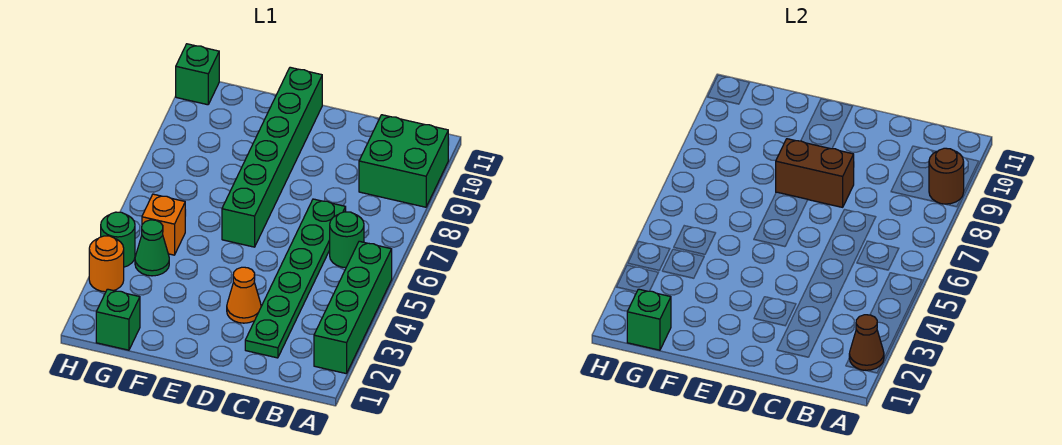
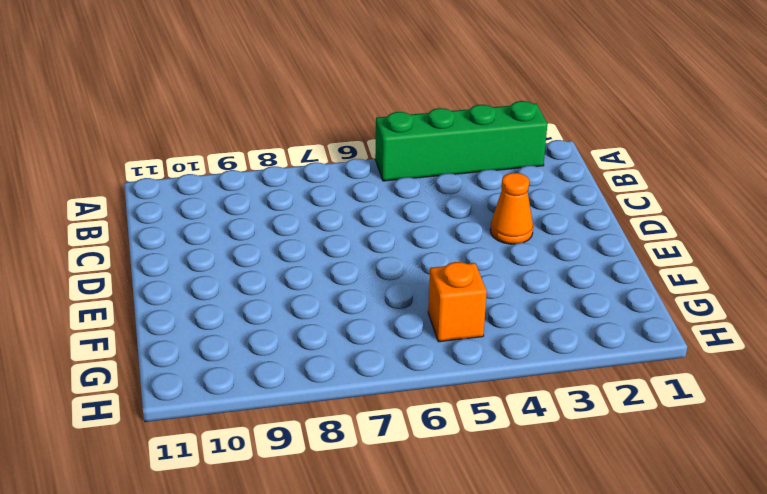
none -> green 2x2 brick [359,115,448,207]
none -> green 1x1 round brick [330,212,364,268]
none -> green 1x6 plate [245,199,346,358]

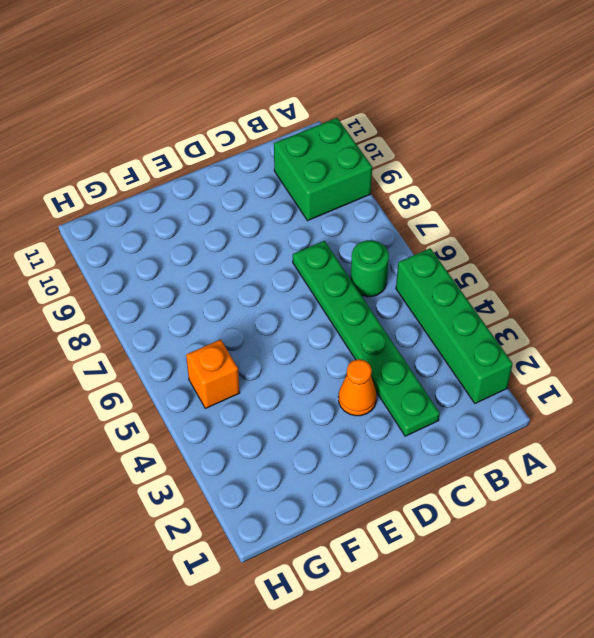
none -> green 1x6 brick [222,67,322,247]
none -> green 1x1 brick [96,289,140,350]
none -> green 1x1 cone [135,220,169,276]

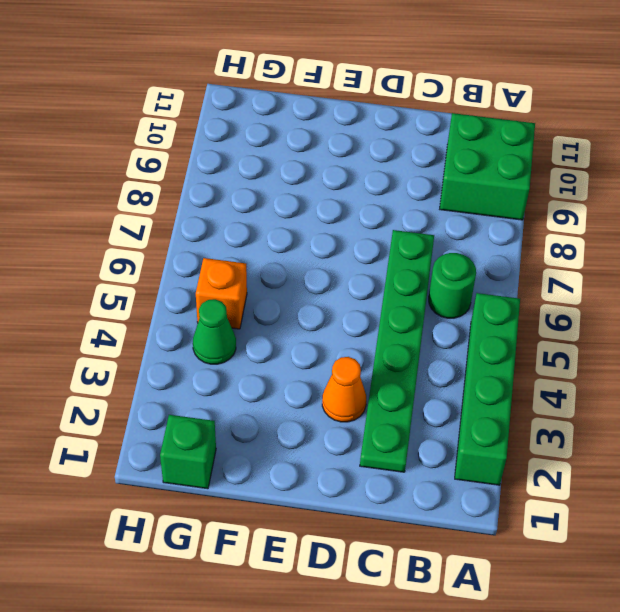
none -> green 1x6 brick [222,67,322,247]
none -> orange 1x1 round brick [89,236,124,292]
none -> green 1x1 round brick [101,212,135,267]

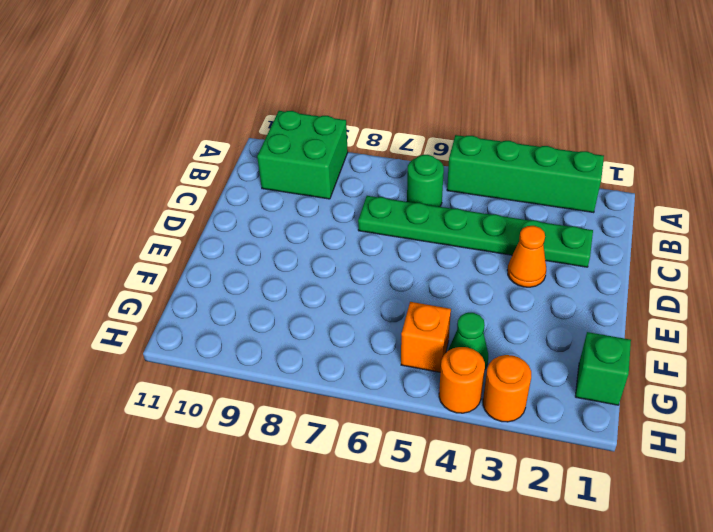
orange 1x1 round brick [439,347,485,413] -> green 1x1 round brick [101,212,135,267]
none -> green 1x6 brick [222,67,322,247]
none -> green 1x1 brick [176,44,219,105]
none -> brown 1x1 cone [849,315,884,370]

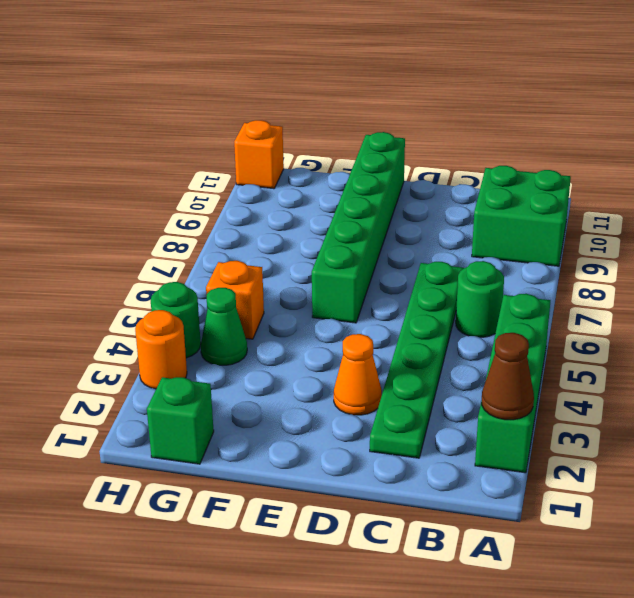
orange 1x1 brick [234,120,284,189] -> green 1x1 brick [176,44,219,105]
none -> brown 1x1 round brick [929,148,964,204]
none -> brown 1x2 brick [776,139,854,207]
none -> green 1x1 brick [627,289,671,350]

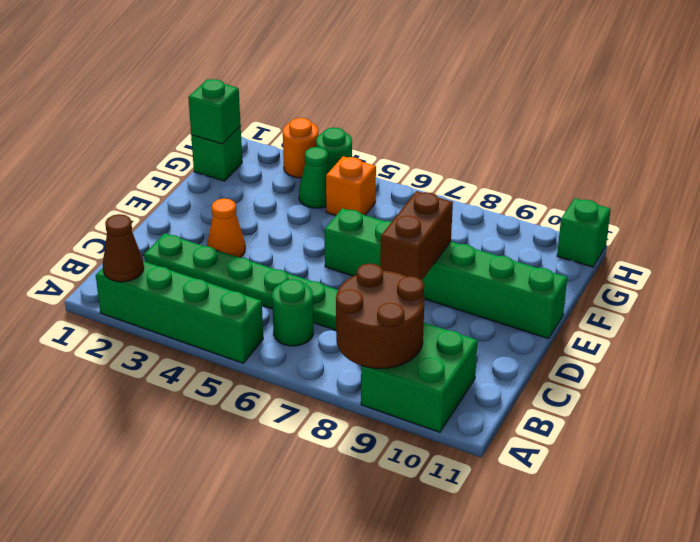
brown 2x2 round brick [336,263,425,368] -> brown 1x1 round brick [929,148,964,204]

